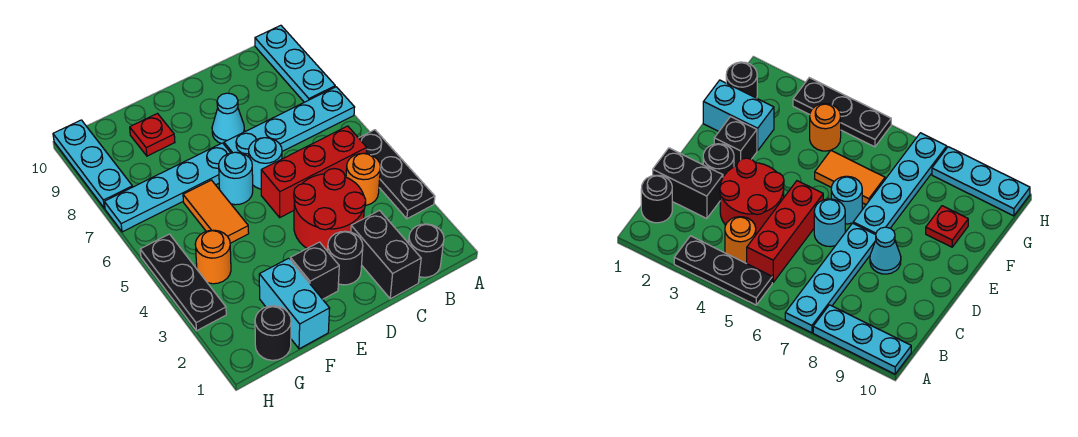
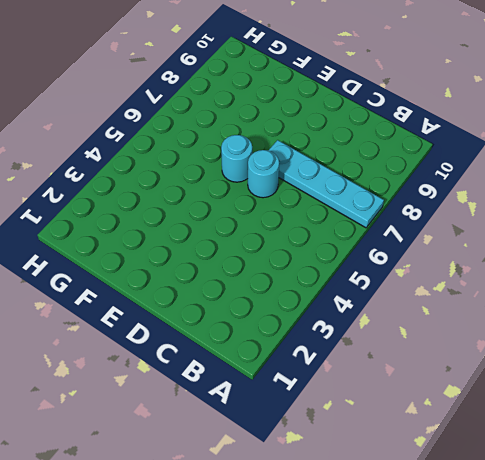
none -> black 1x3 plate [359,130,435,219]
none -> cyan 1x3 plate [255,25,335,102]
none -> black 1x1 round brick [409,224,444,277]

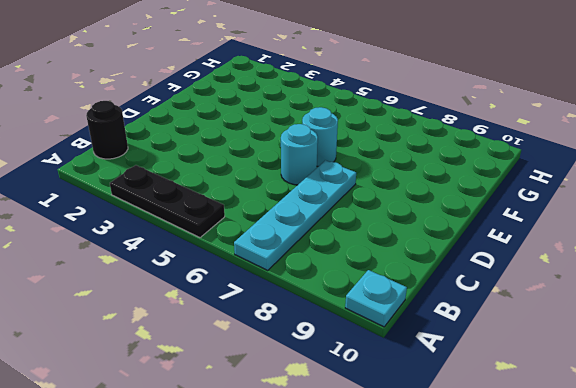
cyan 1x1 plate [345,270,407,327] -> cyan 1x3 plate [255,25,335,102]
none -> orange 1x1 round brick [346,153,381,205]
none -> red 1x3 brick [261,126,367,217]
none -> black 1x2 brick [351,211,421,299]

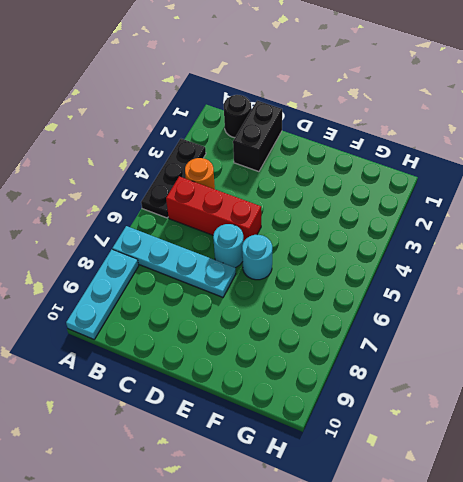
none -> red 2x2 round brick [294,169,366,251]
none -> black 1x1 round brick [328,231,363,285]
none -> cyan 1x1 cone [212,93,245,144]

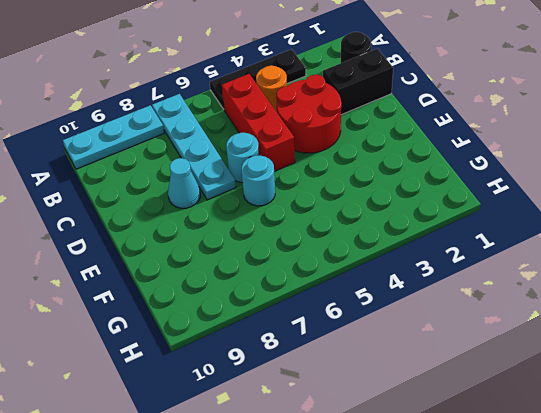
none -> black 1x1 round brick [328,231,363,285]
none -> black 1x1 brick [290,242,339,299]
none -> cyan 1x4 plate [104,143,231,232]

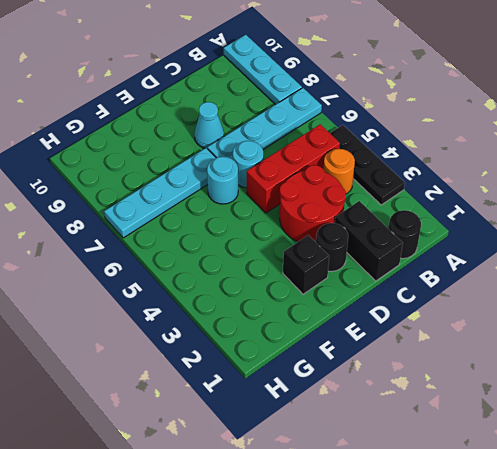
none -> cyan 1x2 brick [259,258,330,349]
none -> orange 1x2 tile [183,180,249,243]
none -> red 1x1 plate [130,114,175,156]

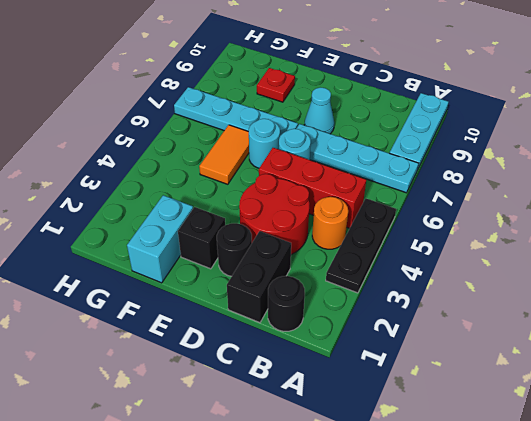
none -> black 1x1 round brick [255,306,291,360]
none -> orange 1x1 round brick [195,230,231,284]
none -> black 1x3 plate [140,234,226,331]

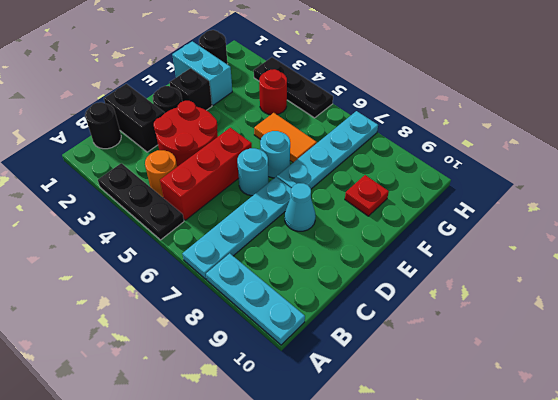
red 1x1 round brick [259,69,287,115] -> orange 1x1 round brick [195,230,231,284]
none -> cyan 1x3 plate [53,120,132,208]

